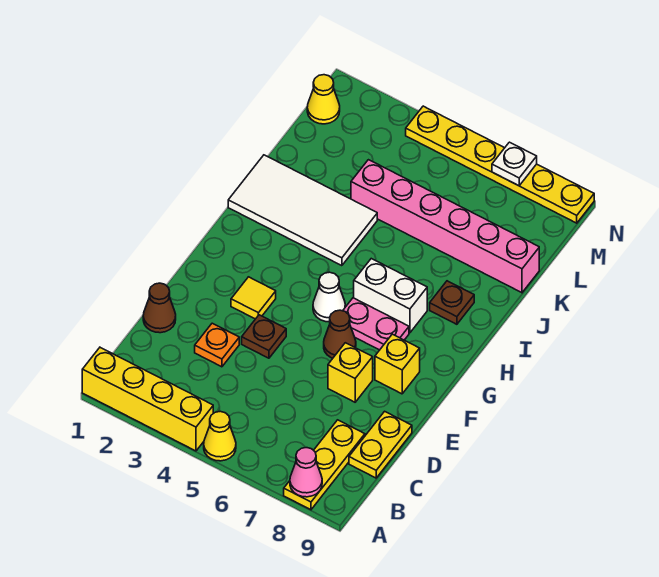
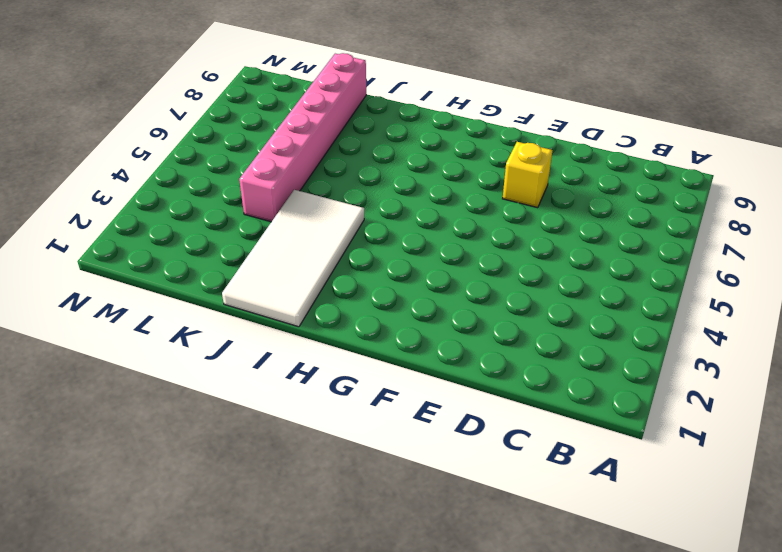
none -> yellow 1x4 brick [82,348,213,451]
none -> yellow 1x1 cone [204,411,236,461]
none -> yellow 1x3 plate [284,420,365,510]

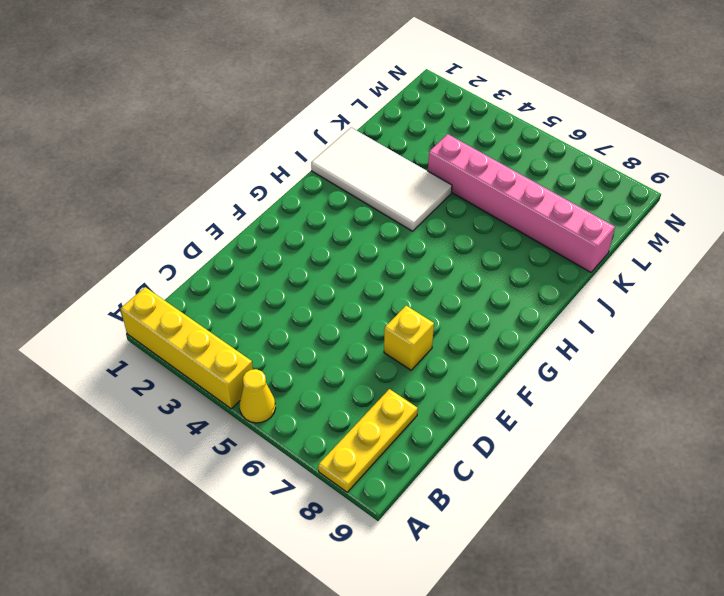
none -> yellow 1x2 plate [349,411,412,478]
none -> brown 1x1 cone [143,283,176,333]
none -> orange 1x1 plate [195,323,239,367]

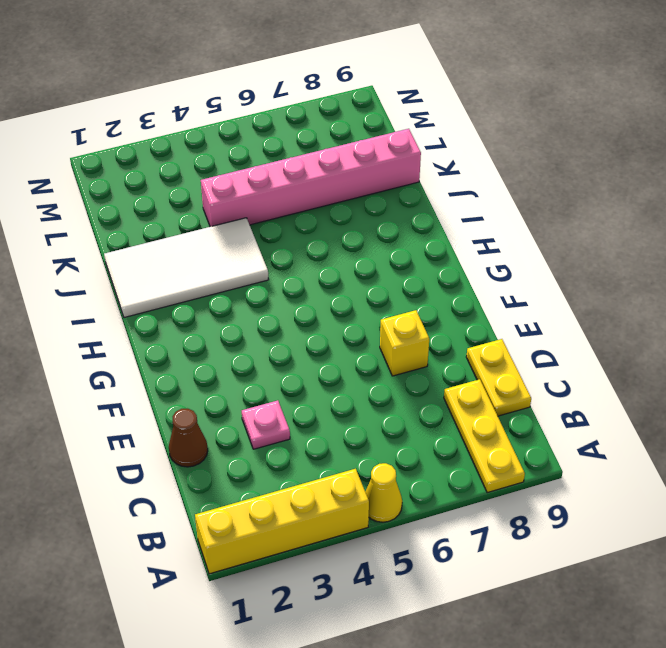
pink 1x1 plate [242,400,290,449] -> orange 1x1 plate [195,323,239,367]
none -> brown 1x1 plate [242,315,286,358]
none -> yellow 1x1 tile [231,277,276,319]
none -> brown 1x1 cone [324,310,356,358]

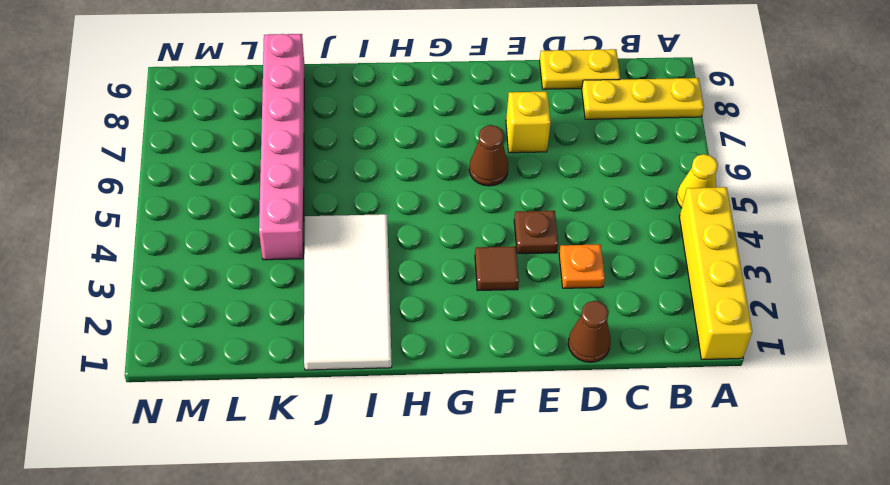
brown 1x1 tile [475,246,519,291] -> yellow 1x1 tile [231,277,276,319]
none -> yellow 1x1 brick [375,334,420,394]
none -> white 1x1 cone [313,272,345,322]
none -> pink 1x2 plate [343,298,409,350]

